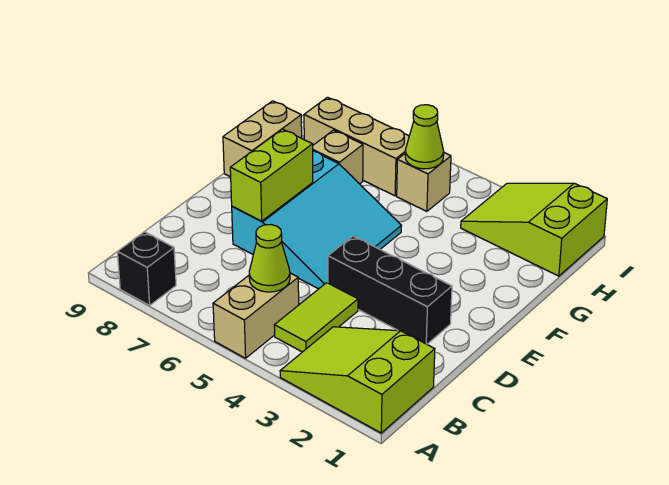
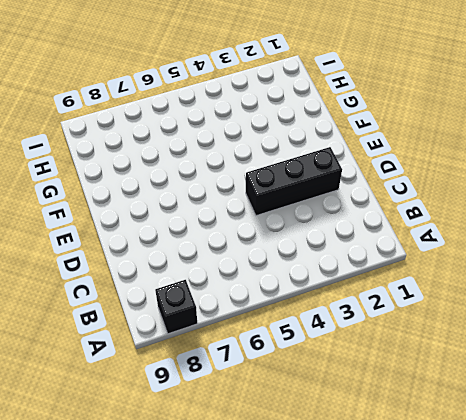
none -> lime 2x3 slope [280,327,435,433]
none -> tan 1x2 brick [213,273,299,358]
none -> lime 1x2 tile [274,283,358,352]

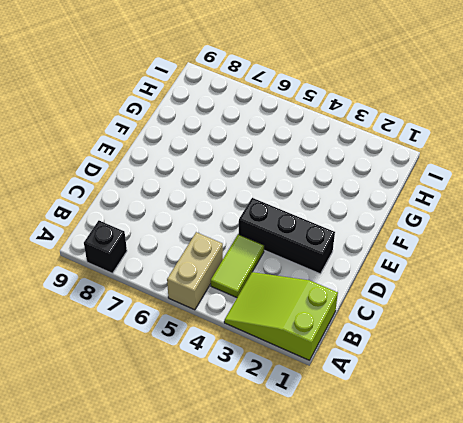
none -> cyan 3x3 slope [232,151,401,289]
none -> tan 1x2 brick [223,101,302,177]
none -> tan 1x1 brick [313,130,363,184]

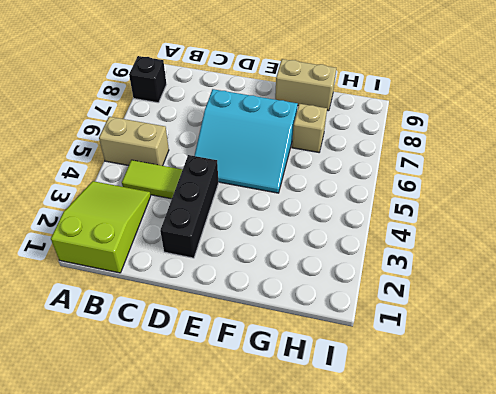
none -> lime 2x3 slope [461,183,607,276]
none -> tan 1x1 brick [397,153,451,211]
none -> tan 1x3 brick [304,97,409,196]

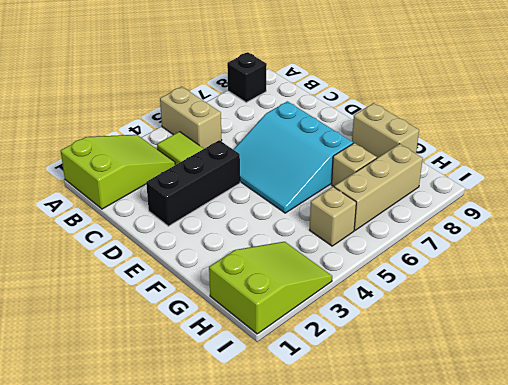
none -> lime 1x1 cone [249,225,290,292]
none -> lime 1x2 brick [230,129,313,221]
none -> lime 1x1 cone [405,105,444,169]

